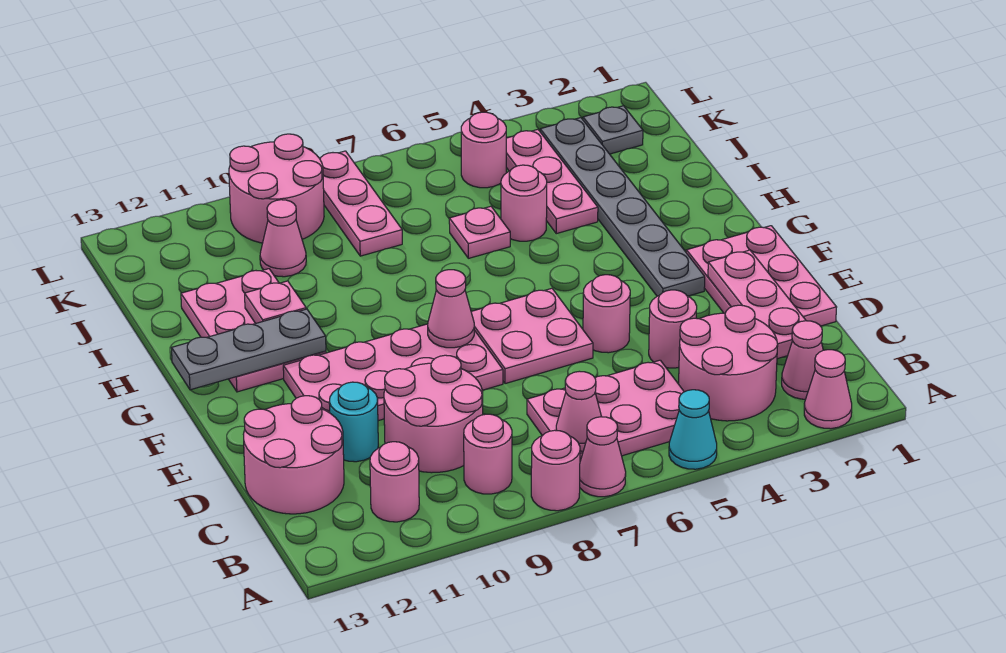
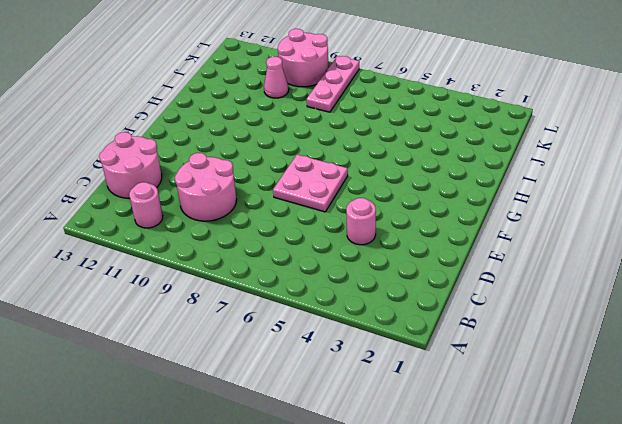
none -> pink 1x1 cone [804,350,852,429]
none -> cyan 1x1 cone [669,390,717,469]
none -> pink 1x1 cone [580,417,626,497]
none -> pink 1x1 round brick [531,430,580,511]

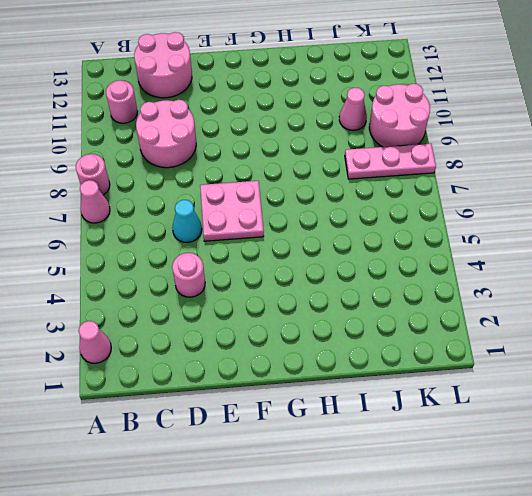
cyan 1x1 cone [172,200,202,242] -> cyan 1x1 cone moved to [669,390,717,469]
none -> pink 1x1 cone [782,321,823,399]
none -> pink 2x2 round brick [679,305,778,421]
none -> pink 2x3 plate [527,360,684,461]
none -> pink 1x1 round brick [464,414,512,494]

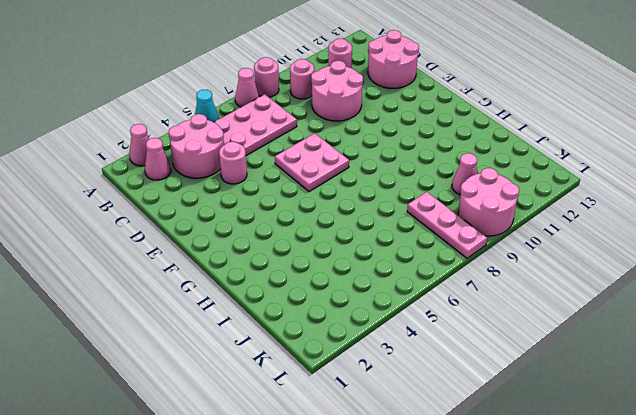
none -> pink 2x3 plate [686,226,837,326]
none -> cyan 1x1 round brick [329,382,378,462]
none -> pink 1x1 round brick [583,275,630,353]
none -> pink 2x4 plate [283,324,503,421]

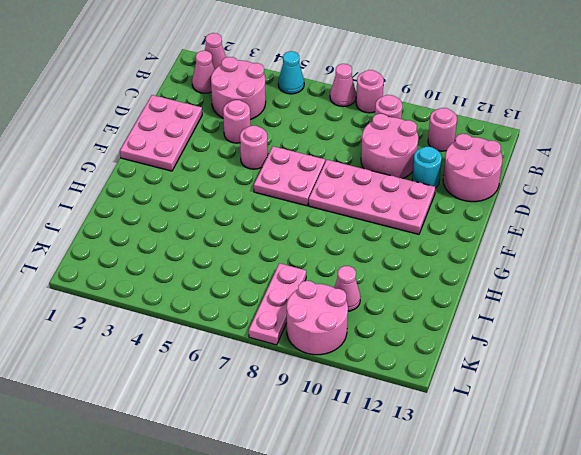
none -> pink 2x3 plate [527,360,684,461]
none -> grey 1x6 plate [540,118,705,296]
none -> pink 2x3 plate [181,269,326,392]
none -> pink 1x3 plate [506,130,598,234]

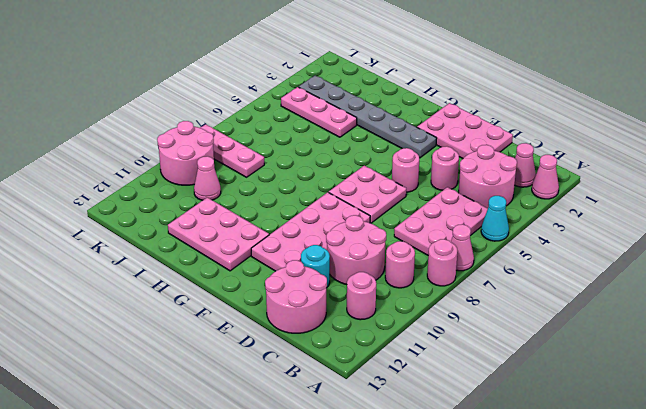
none -> pink 1x1 round brick [501,165,547,241]
none -> pink 1x1 plate [449,206,510,258]
none -> grey 1x1 plate [583,106,643,154]
none -> pink 1x1 round brick [461,112,506,188]

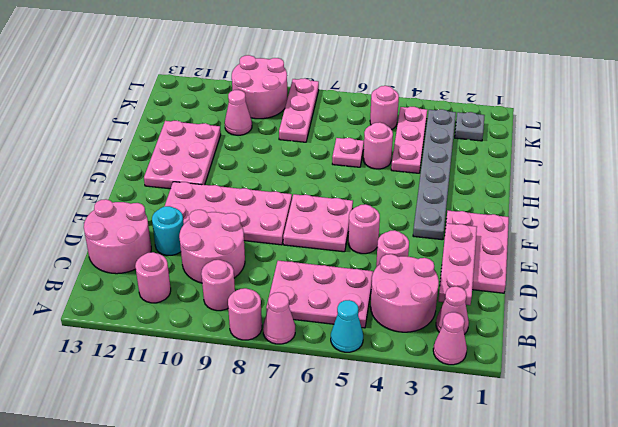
none -> pink 1x1 cone [556,371,601,451]
none -> pink 1x1 cone [428,270,474,348]
none -> grey 1x3 plate [172,309,326,390]
none -> pink 1x1 plate [245,281,306,323]

